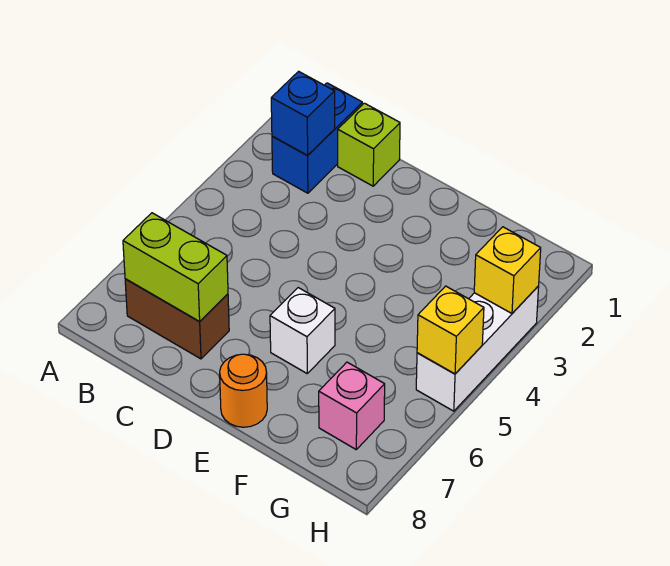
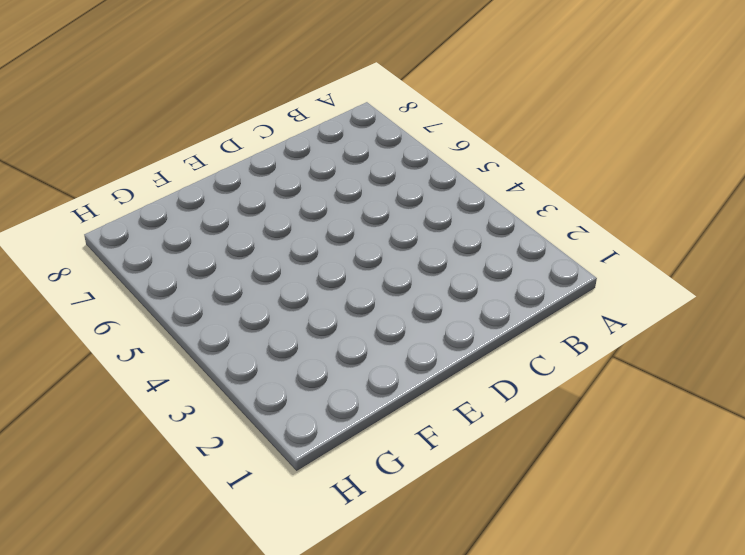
none -> blue 1x2 brick [272,83,362,193]
none -> brown 1x2 brick [125,279,229,359]

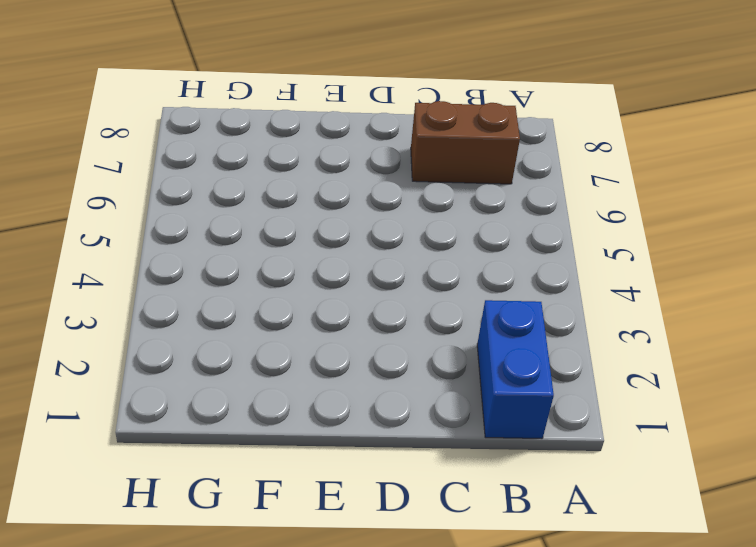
none -> lime 1x1 brick [338,103,400,186]
none -> white 1x1 brick [270,288,335,373]

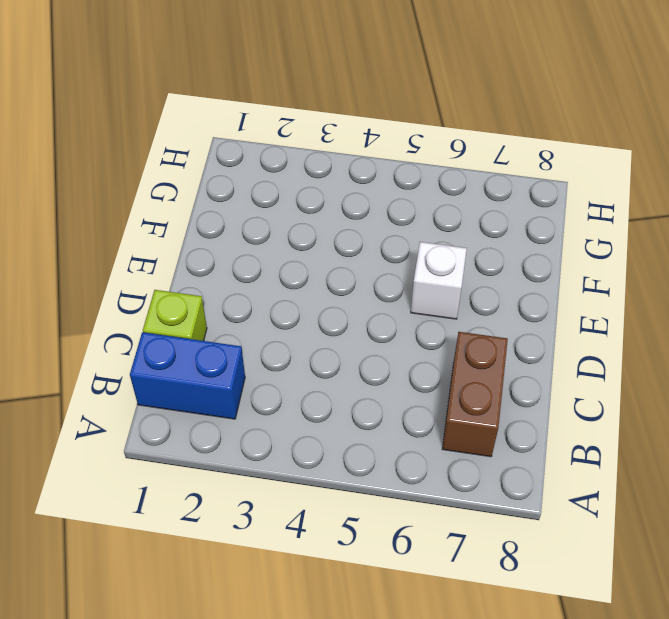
none -> orange 1x1 round brick [220,354,267,427]
none -> pink 1x1 brick [319,362,385,449]

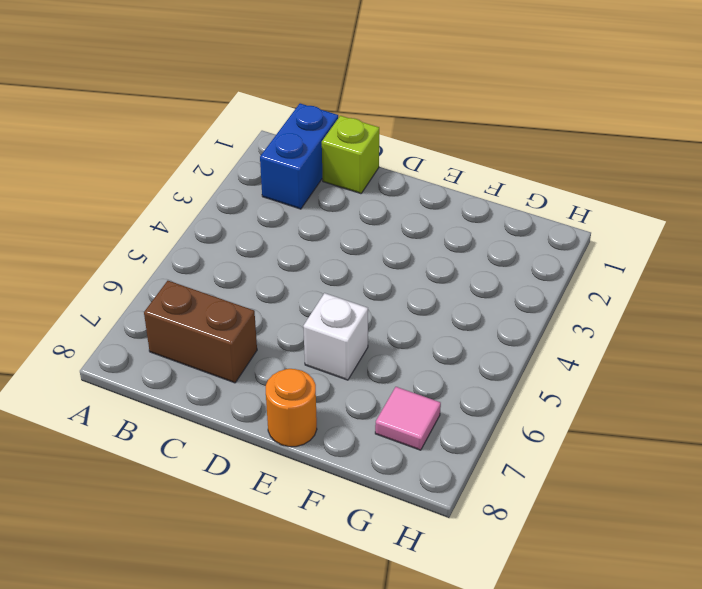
pink 1x1 tile [375,387,441,450] -> pink 1x1 brick [319,362,385,449]
none -> white 1x3 brick [416,286,539,411]
none -> blue 1x1 brick [271,71,335,156]

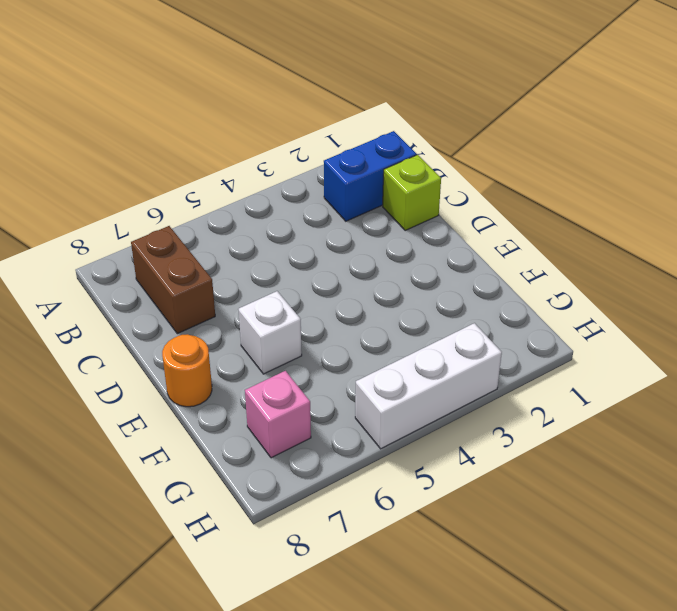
none -> blue 1x1 brick [271,71,335,156]
none -> lime 1x2 brick [123,213,228,322]

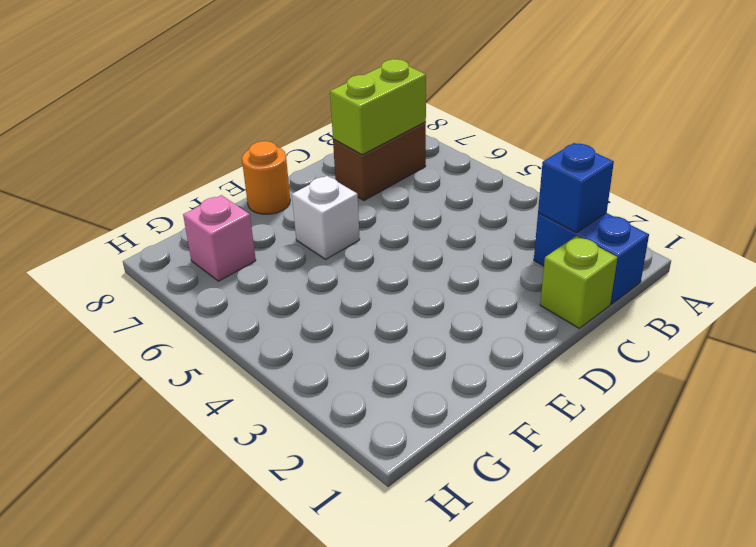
none -> white 1x3 brick [416,286,539,411]
none -> yellow 1x1 brick [474,227,541,313]

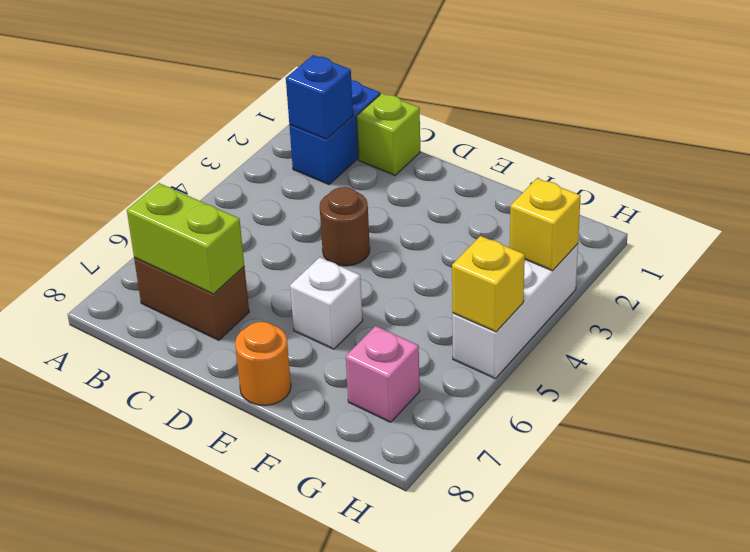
brown 1x1 round brick [320,187,370,266] -> none

